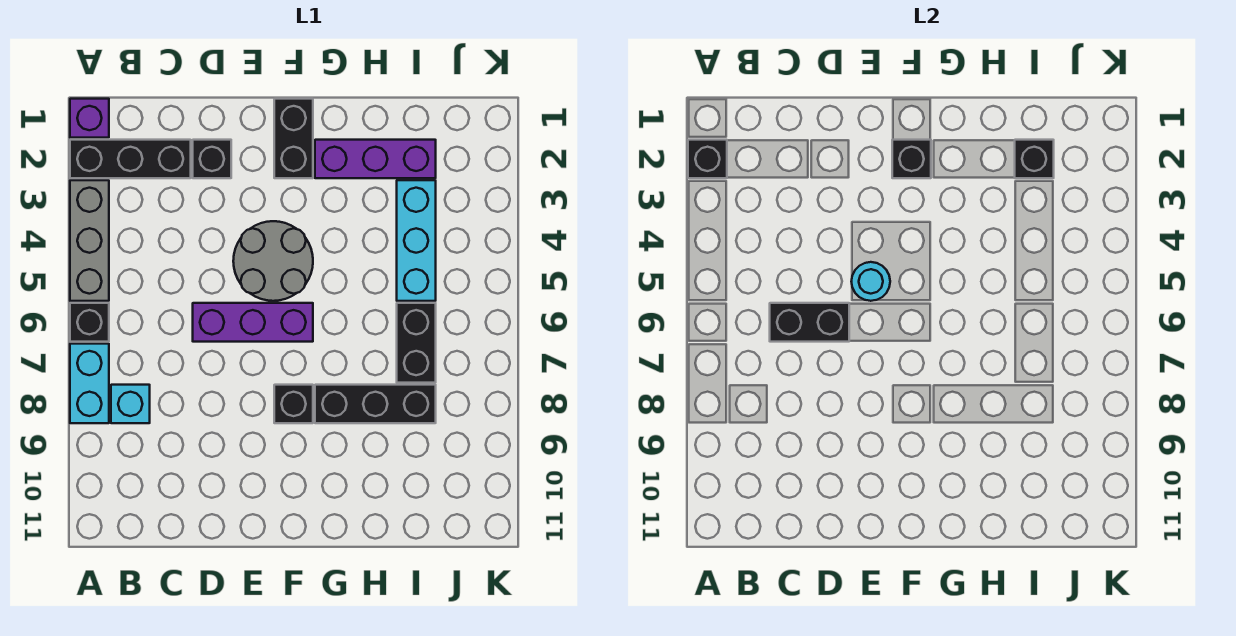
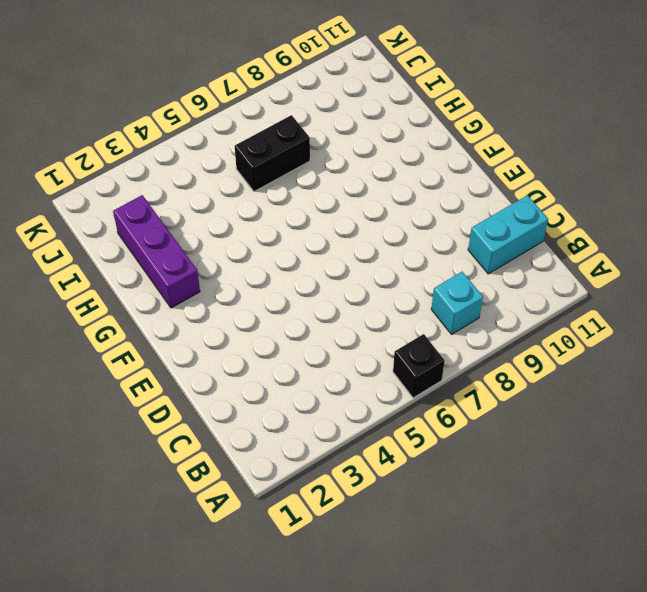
cyan 1x2 brick [468,195,548,274] -> cyan 1x2 brick moved to [70,344,109,423]
none -> purple 1x1 brick [70,99,109,138]
none -> black 1x3 brick [70,140,191,178]
none -> grey 1x3 brick [70,180,109,301]

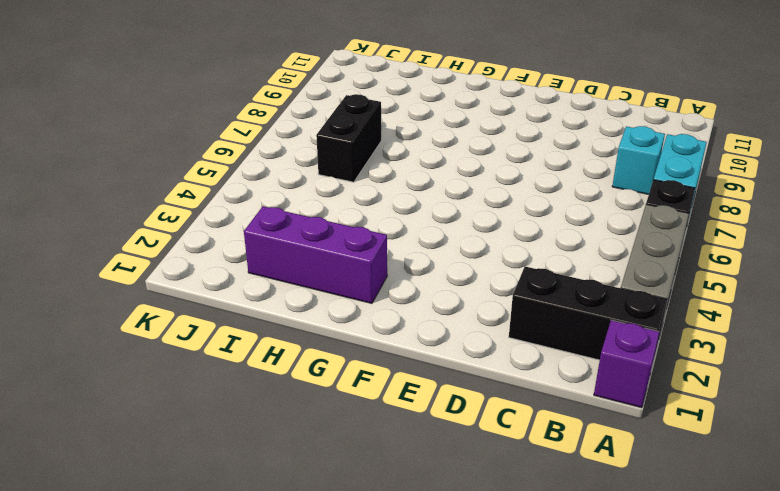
none -> black 1x1 brick [193,140,231,178]
none -> purple 1x3 brick [193,303,313,342]
none -> grey 2x2 round brick [233,221,313,301]

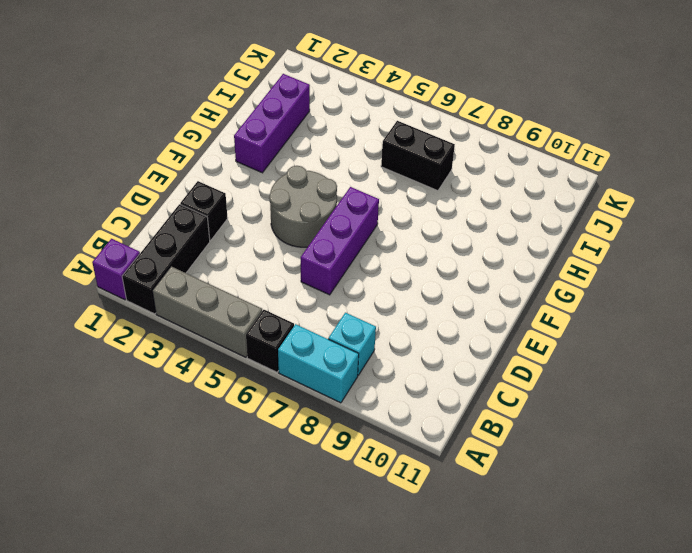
none -> black 1x2 brick [274,99,313,178]
none -> black 1x1 brick [274,385,313,423]
none -> black 1x3 brick [315,385,436,423]

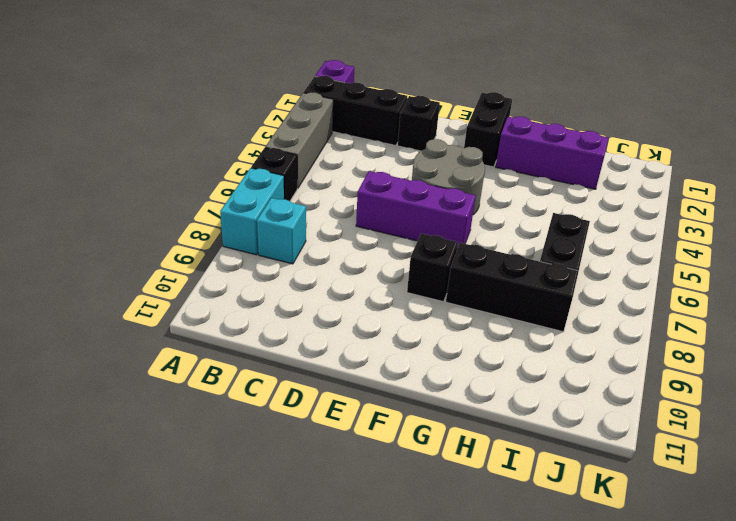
none -> cyan 1x3 brick [397,180,436,301]
none -> black 1x1 brick [688,140,727,178]
none -> black 1x2 brick [770,303,849,342]

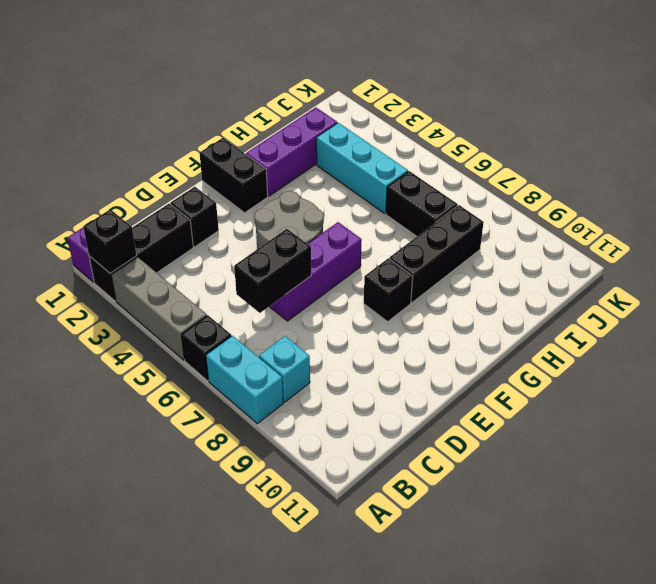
none -> cyan 1x1 round brick [851,262,890,301]
none -> black 1x1 brick [892,140,931,178]
none -> black 1x1 brick [1015,140,1054,178]

